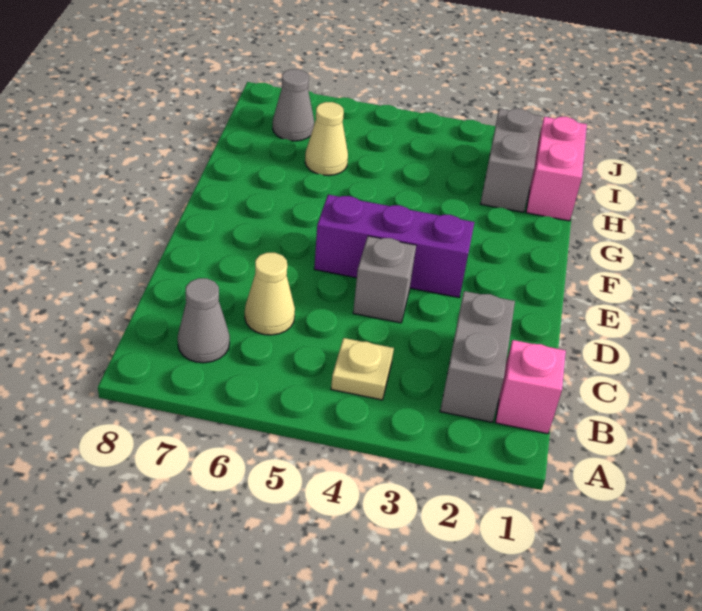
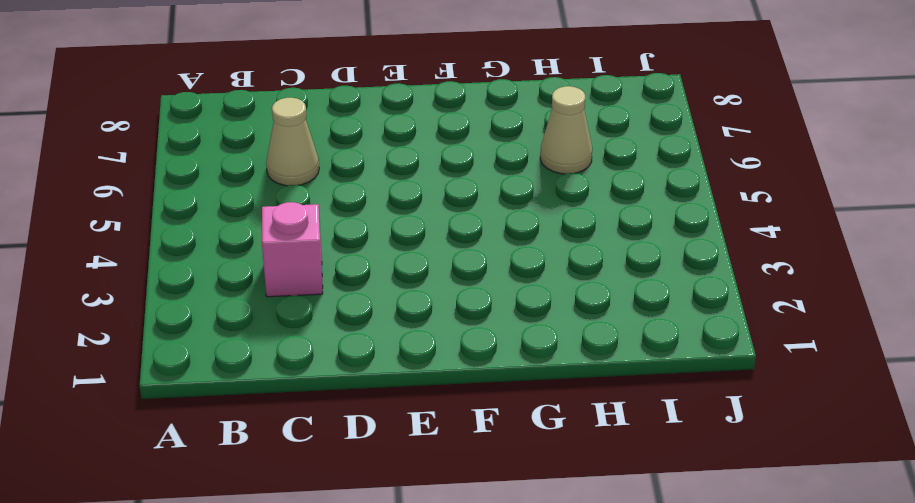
pink 1x1 brick [262,202,323,297] -> pink 1x1 brick moved to [495,340,566,434]
none -> grey 1x2 brick [440,291,515,422]
none -> tan 1x1 plate [331,338,394,400]

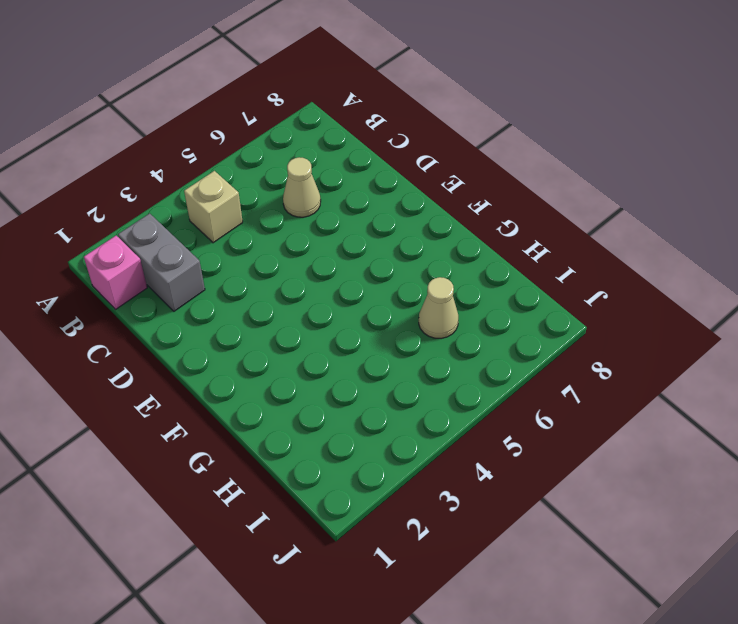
tan 1x1 brick [184,171,243,243] -> tan 1x1 plate [331,338,394,400]
none -> grey 1x1 cone [178,278,230,363]
none -> grey 1x1 brick [353,236,416,323]

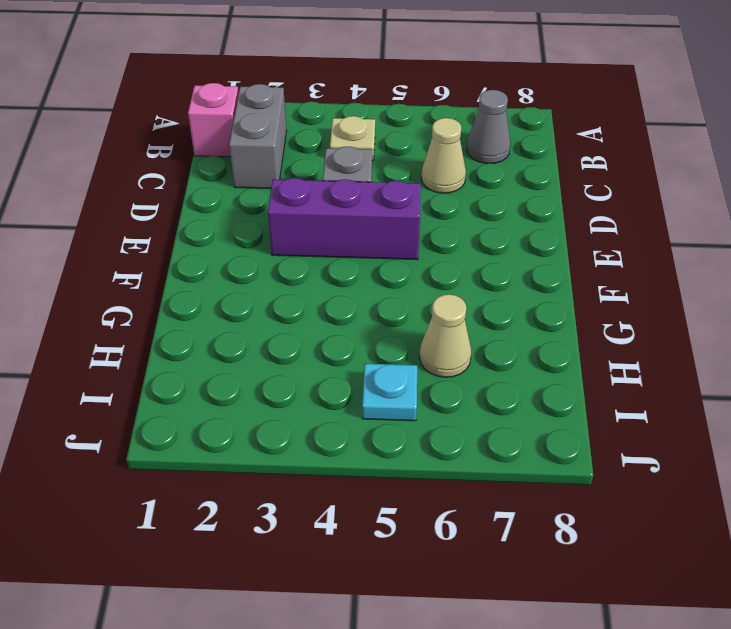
cyan 1x1 plate [362,364,417,421] -> none
none -> pink 1x2 brick [526,117,587,221]
none -> grey 1x2 brick [480,109,542,212]

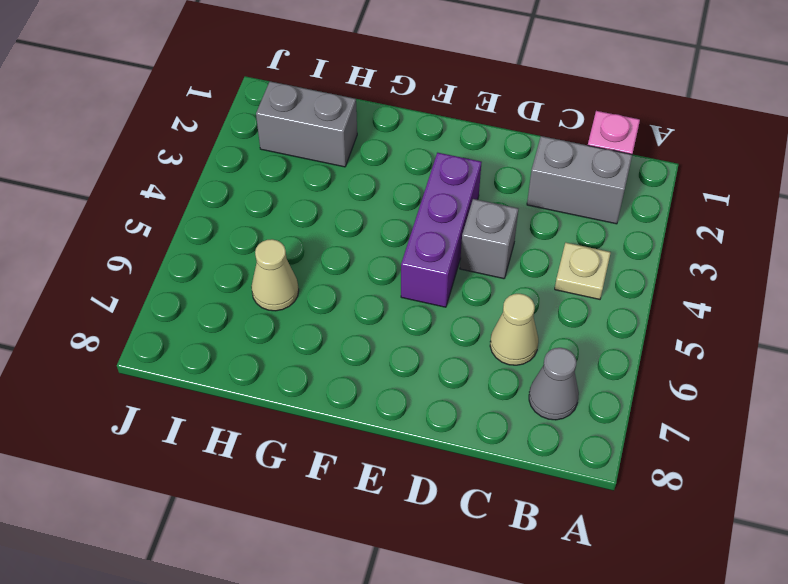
none -> pink 1x2 brick [526,117,587,221]
none -> grey 1x1 cone [273,69,314,141]

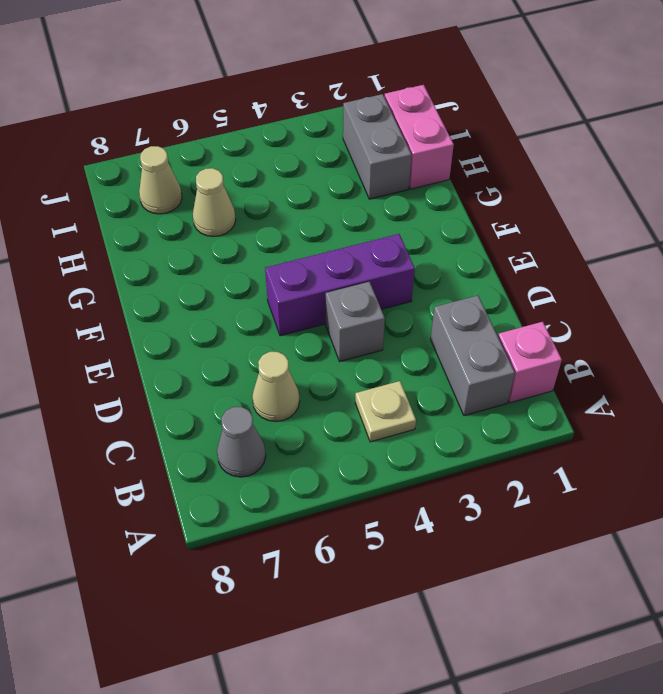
tan 1x1 cone [139,146,182,214] -> grey 1x1 cone [273,69,314,141]

